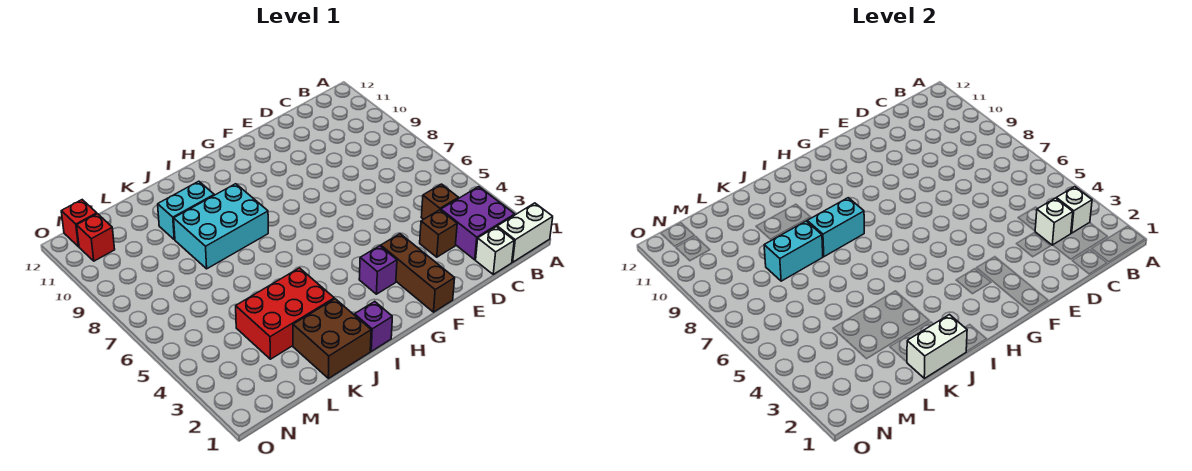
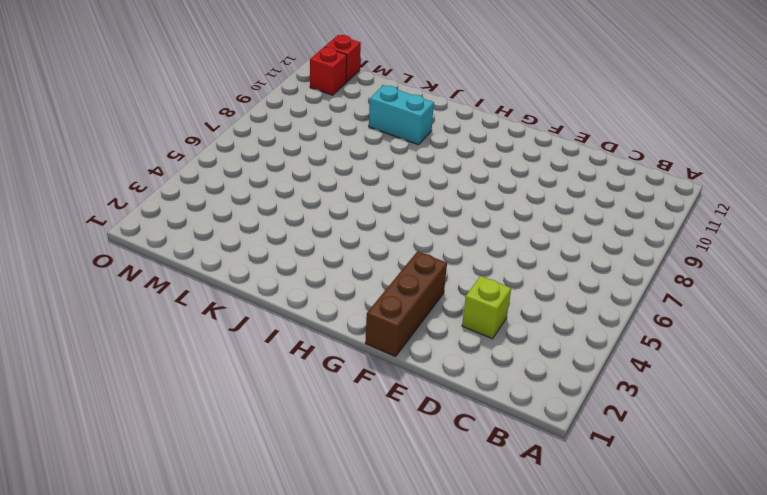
lime 1x1 brick [462,276,511,339] -> brown 1x1 brick [420,210,457,257]
none -> white 1x2 brick [497,203,553,262]
none -> purple 2x2 brick [441,187,515,260]
none -> white 1x1 brick [476,227,514,274]

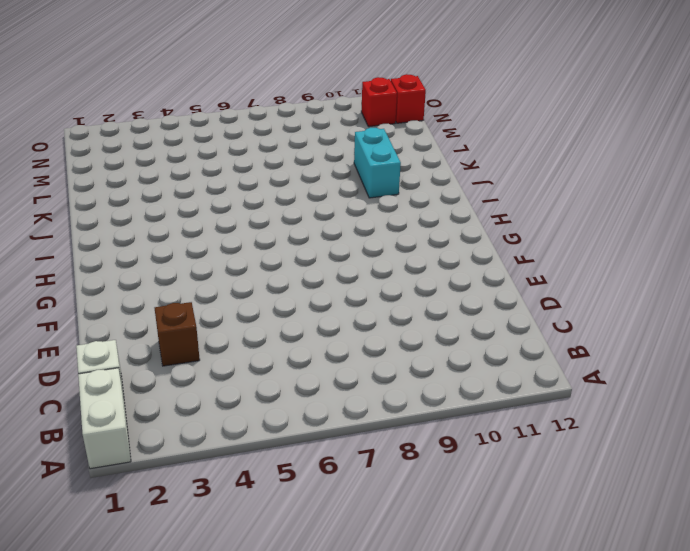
none -> purple 2x2 brick [441,187,515,260]
none -> brown 1x1 brick [421,184,458,219]
none -> brown 1x3 brick [381,234,455,312]

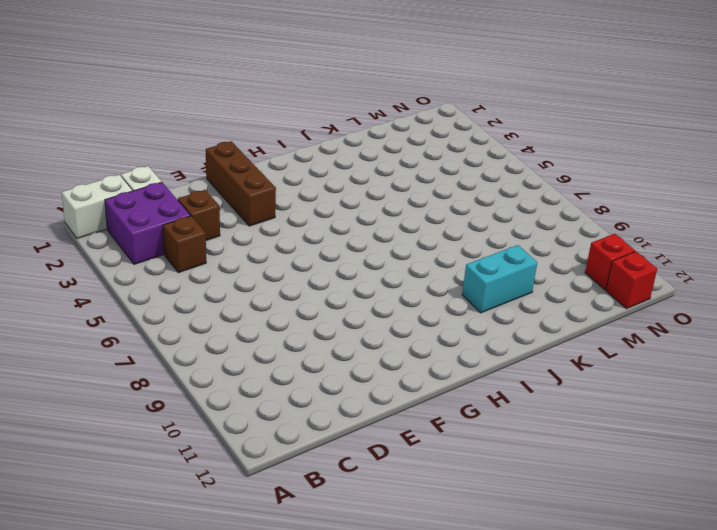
none -> purple 1x1 brick [359,246,397,294]
none -> purple 1x1 brick [355,301,392,351]
none -> cyan 2x3 brick [174,184,268,269]

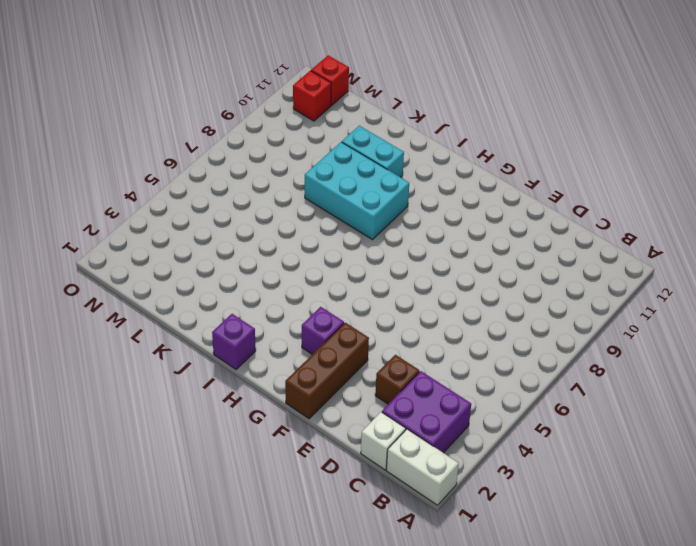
none -> brown 1x1 brick [421,184,458,219]
none -> brown 2x2 brick [293,299,371,378]
none -> red 2x3 brick [236,268,334,359]

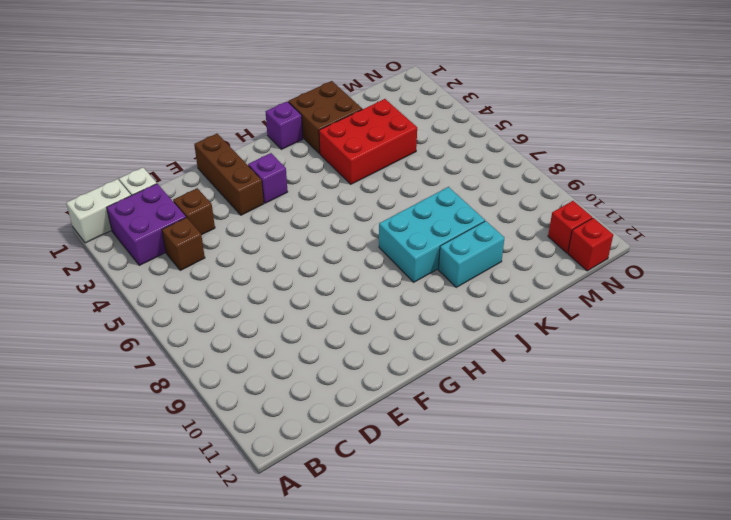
none -> white 1x1 brick [1056,187,1092,233]
none -> white 1x1 brick [1035,198,1073,245]
none -> cyan 1x2 brick [807,198,864,257]

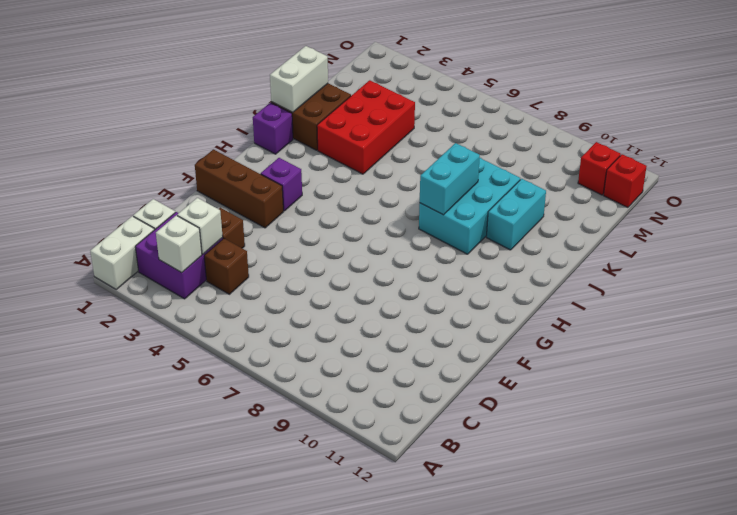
none -> cyan 1x2 brick [764,221,823,281]

